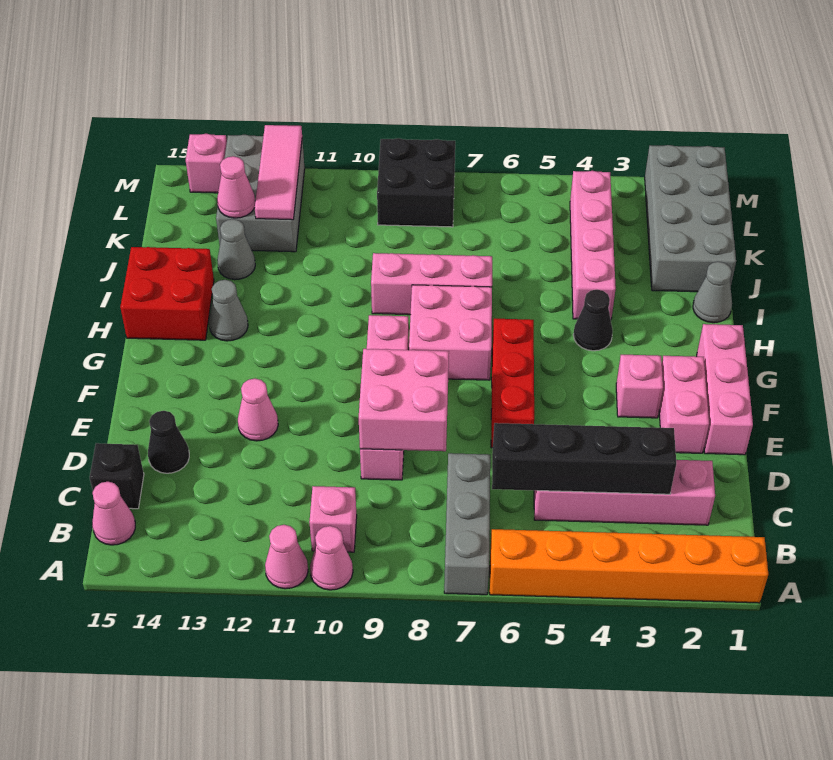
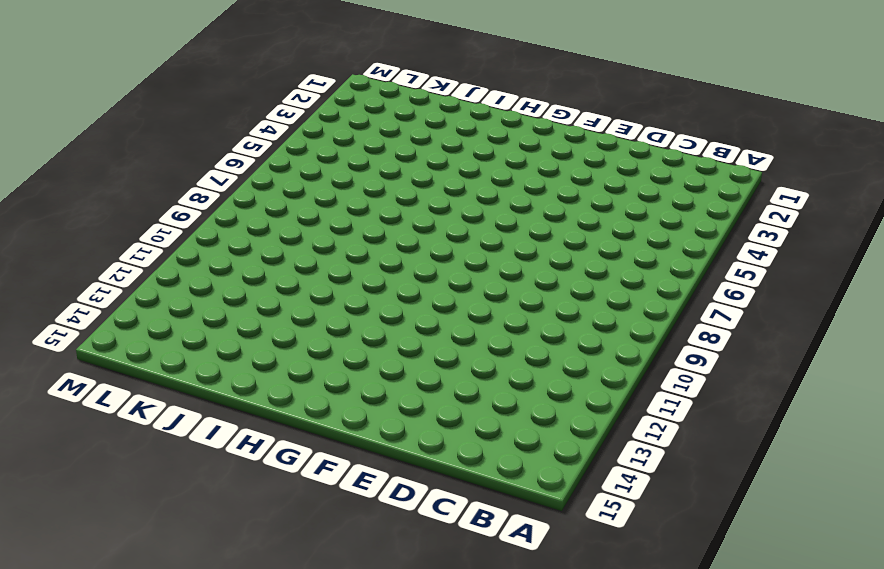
none -> orange 1x6 brick [490,529,768,603]
none -> grey 1x3 brick [444,453,490,595]
none -> pink 1x1 cone [310,526,353,590]
none -> pink 1x1 cone [265,525,308,589]

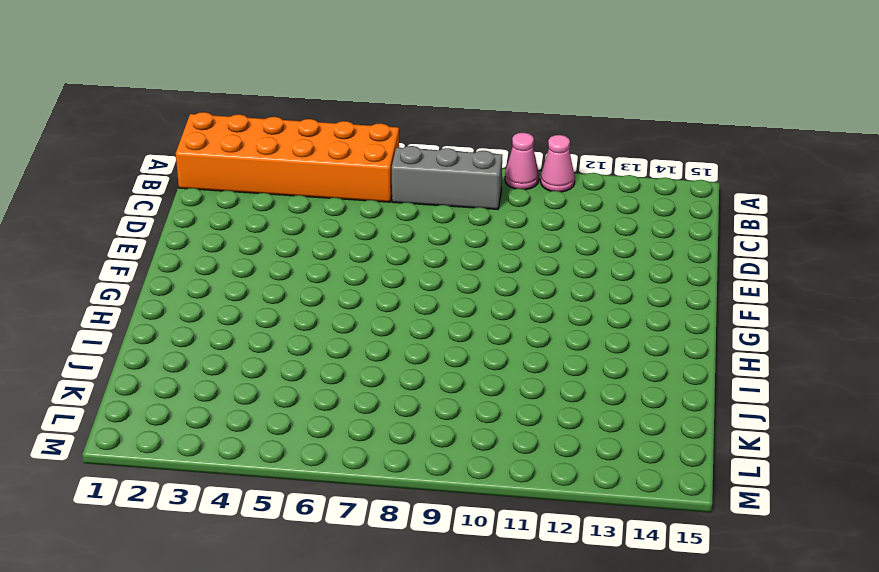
orange 2x6 brick [176,112,399,202] -> orange 1x6 brick [490,529,768,603]
grey 1x3 brick [392,146,502,209] -> grey 1x3 brick turned to [444,453,490,595]
none -> pink 1x1 brick [309,486,357,552]
none -> pink 1x1 cone [92,482,135,545]
none -> pink 1x4 brick [534,460,715,525]
none -> black 1x1 brick [90,443,144,509]

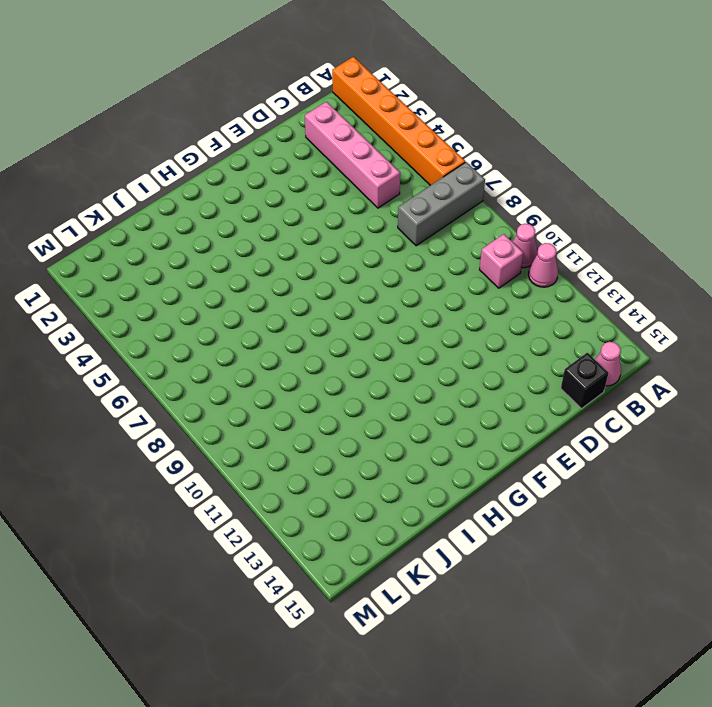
none -> pink 1x4 brick [360,315,409,480]
none -> black 1x1 cone [148,411,189,473]
none -> pink 1x3 brick [697,324,753,455]
none -> pink 1x2 brick [659,356,709,453]

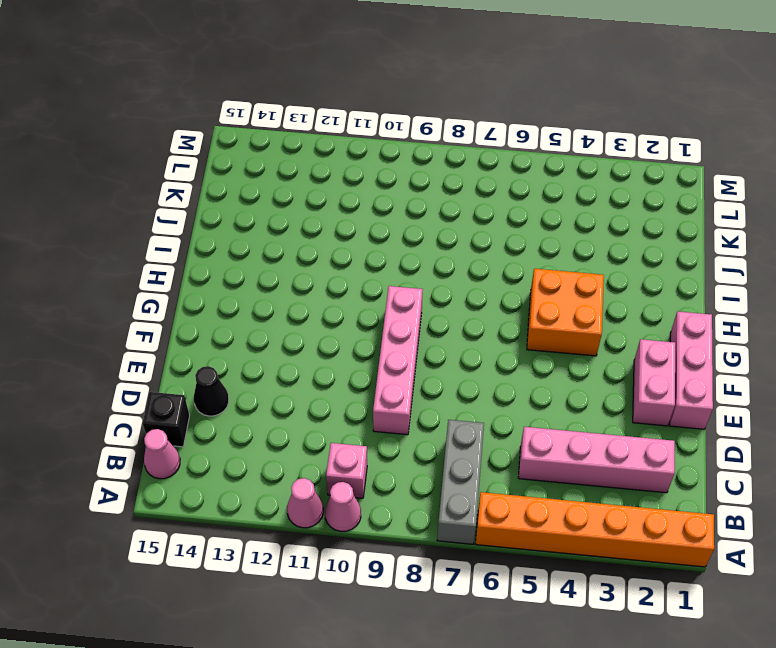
orange 2x2 brick [527,269,604,356] -> black 1x1 cone [573,290,613,351]
none -> red 1x3 brick [491,319,534,448]
none -> pink 1x1 cone [238,379,278,441]
none -> pink 1x1 brick [616,355,663,418]
none -> pink 2x2 brick [409,285,492,380]

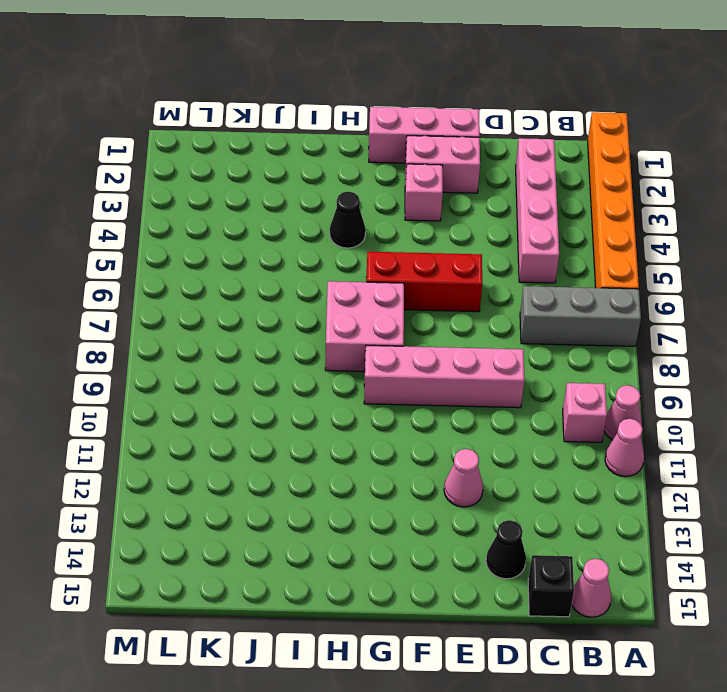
none -> grey 1x1 cone [209,280,248,341]
none -> red 2x2 brick [120,247,214,340]
none -> grey 1x1 cone [693,262,732,323]
none -> pink 1x4 brick [570,171,616,319]

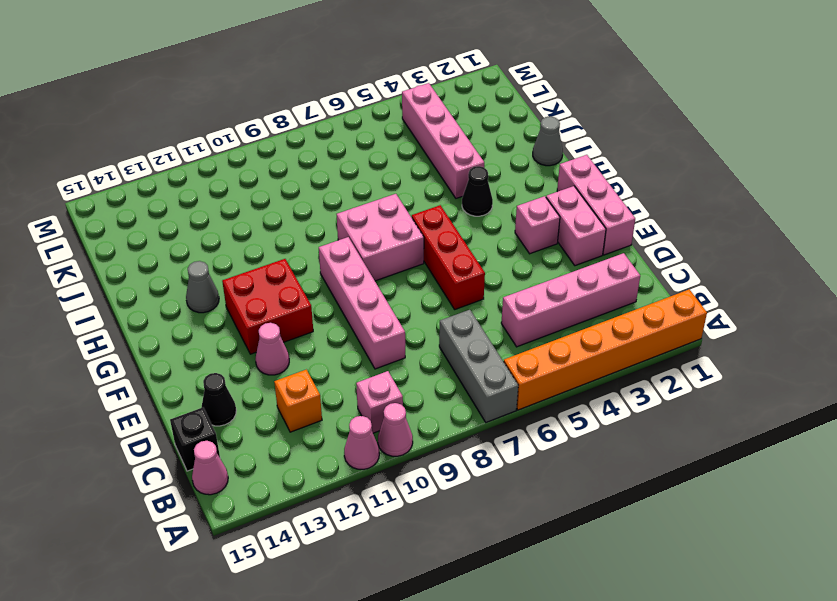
orange 1x1 brick [274,370,322,432] -> none
red 2x2 brick [222,259,313,354] -> red 2x2 brick moved to [120,247,214,340]
none -> pink 1x3 brick [371,253,492,315]
none -> grey 2x4 brick [645,145,736,292]
none -> grey 1x1 cone [217,219,255,280]
none -> grey 2x3 brick [216,135,305,252]

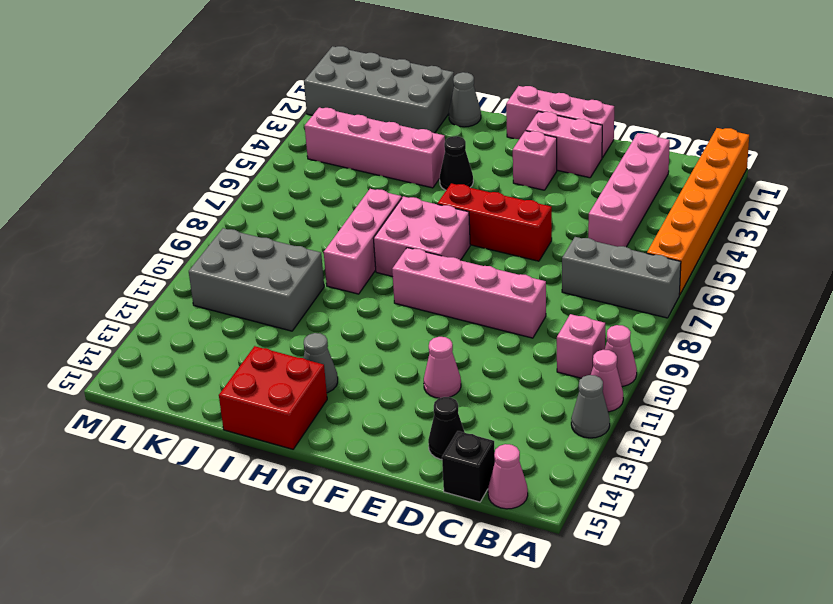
grey 1x1 cone [571,375,610,438] -> grey 1x1 cone moved to [217,219,255,280]
grey 2x3 brick [189,228,324,331] -> grey 2x3 brick moved to [216,135,305,252]
none -> black 2x2 brick [377,138,455,227]
none -> pink 1x1 brick [186,134,227,193]
none -> black 1x4 brick [492,423,676,494]
none -> pink 2x2 brick [359,349,449,451]

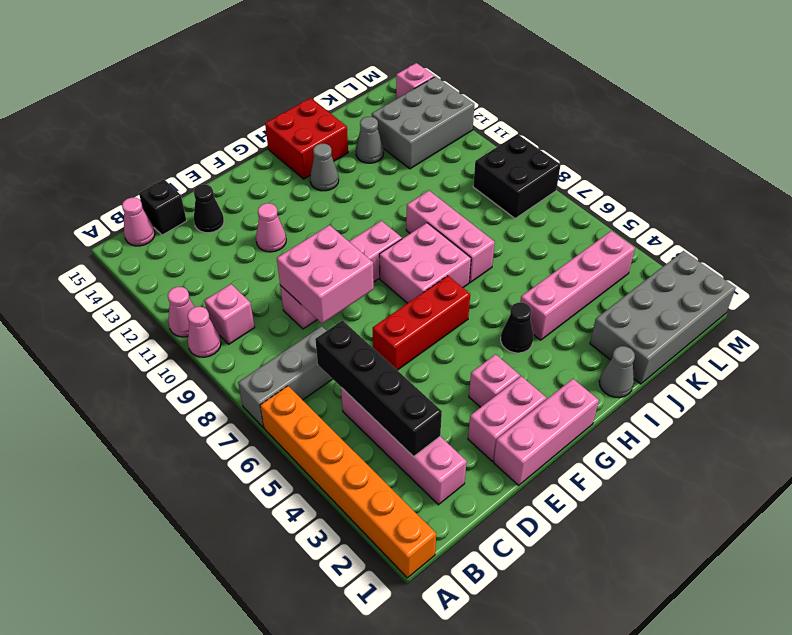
none -> pink 1x3 tile [255,125,302,220]
none -> pink 1x1 cone [217,156,255,218]

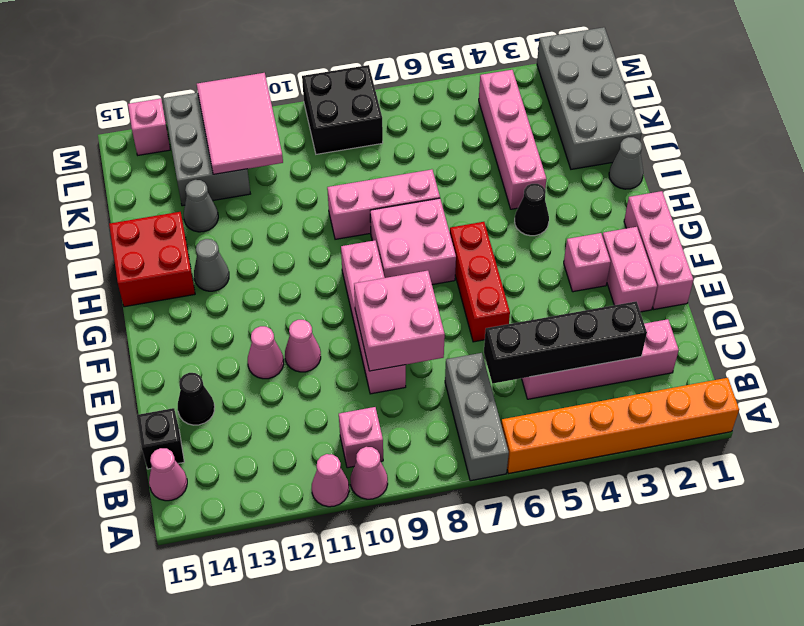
pink 1x1 cone [285,320,321,372] -> pink 1x1 cone moved to [217,156,255,218]
pink 2x3 tile [197,73,283,174] -> pink 1x3 tile [255,125,302,220]

